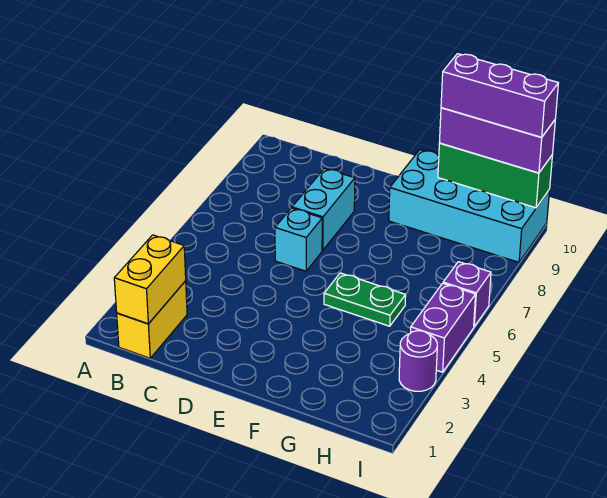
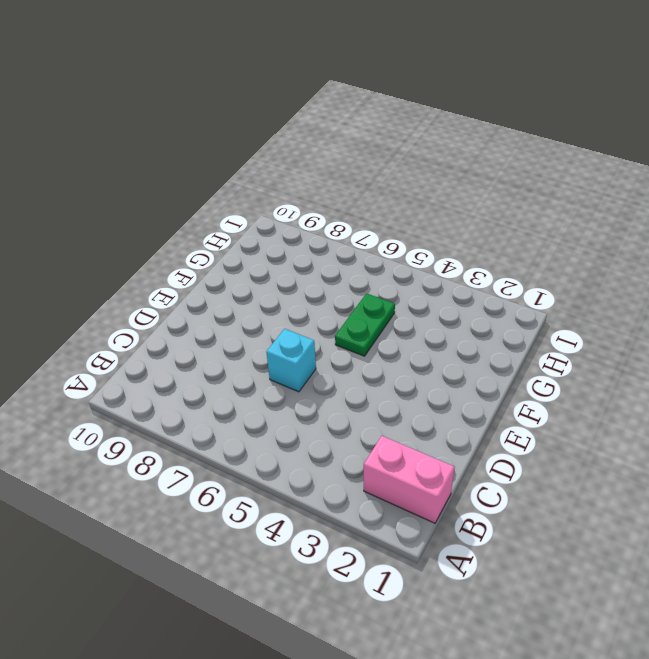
pink 1x2 brick [364,436,455,523] -> yellow 1x2 brick [117,281,187,358]
none -> cyan 1x2 brick [292,168,355,251]
none -> cyan 2x4 brick [389,150,550,262]
none -> purple 1x1 round brick [399,331,437,391]

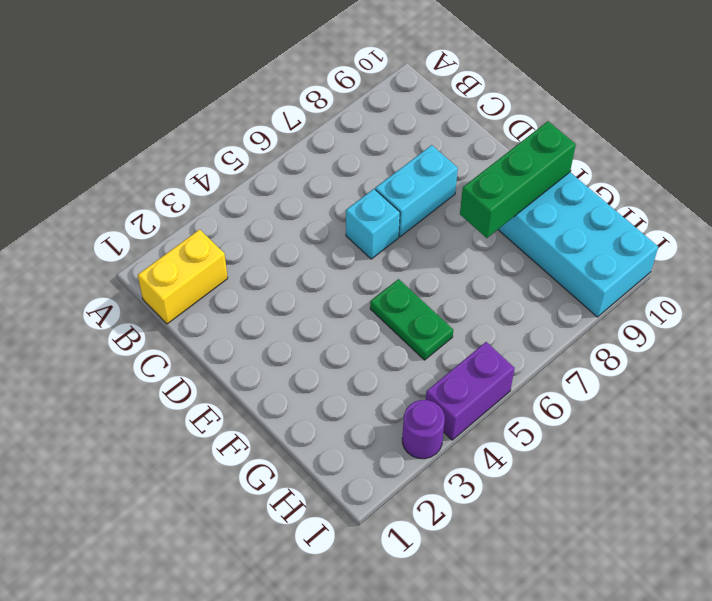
green 1x3 brick [460,121,576,238] -> green 1x3 brick turned to [438,143,552,208]
none -> purple 1x1 brick [443,262,491,327]
none -> yellow 1x2 brick [114,235,186,324]
none -> purple 1x3 brick [439,108,555,173]

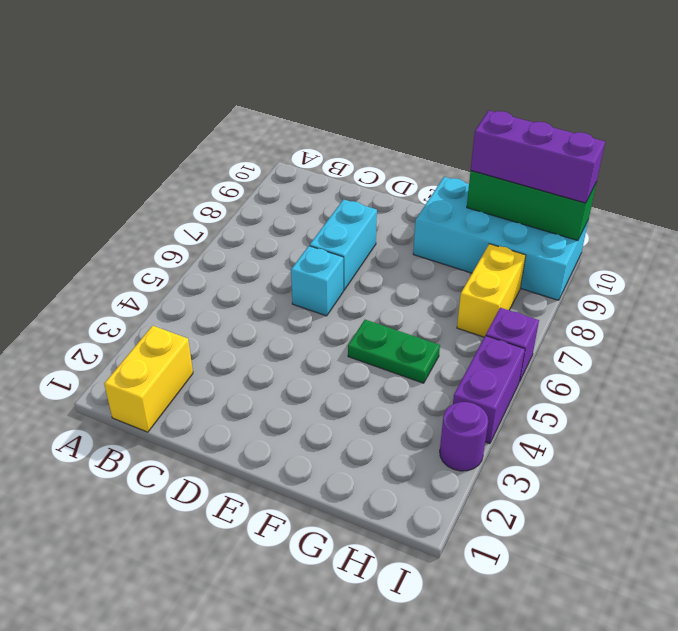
yellow 1x2 brick [457,244,526,337] -> yellow 1x2 brick moved to [114,235,186,324]
none -> purple 1x3 brick [441,54,558,137]

